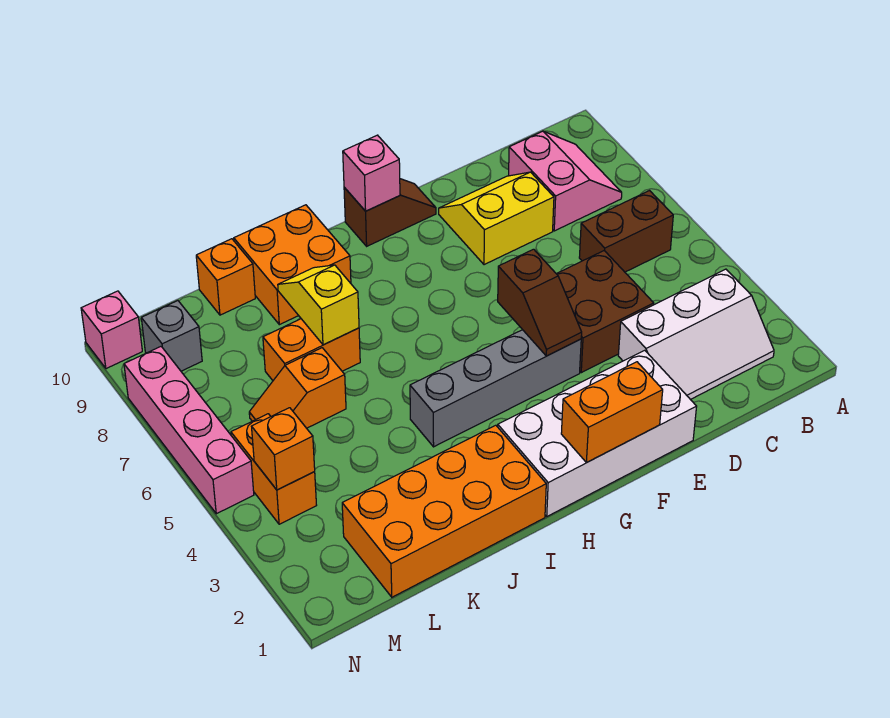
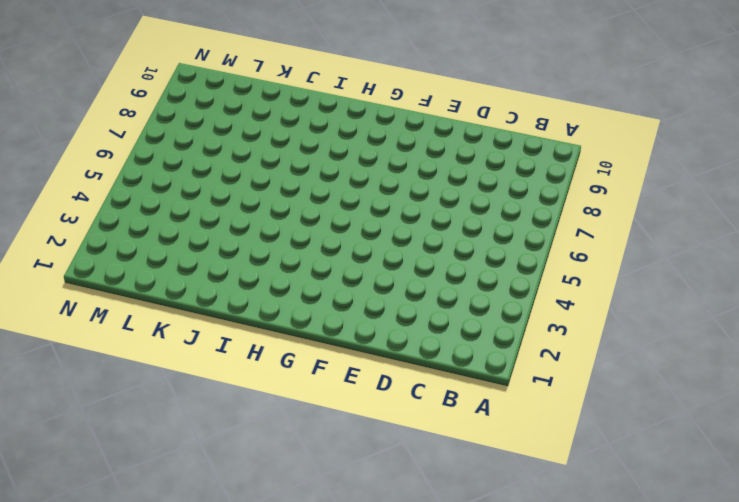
none -> white 2x3 slope [618,269,774,400]
none -> brown 1x2 brick [579,191,673,272]
none -> pink 2x2 slope [509,131,622,231]

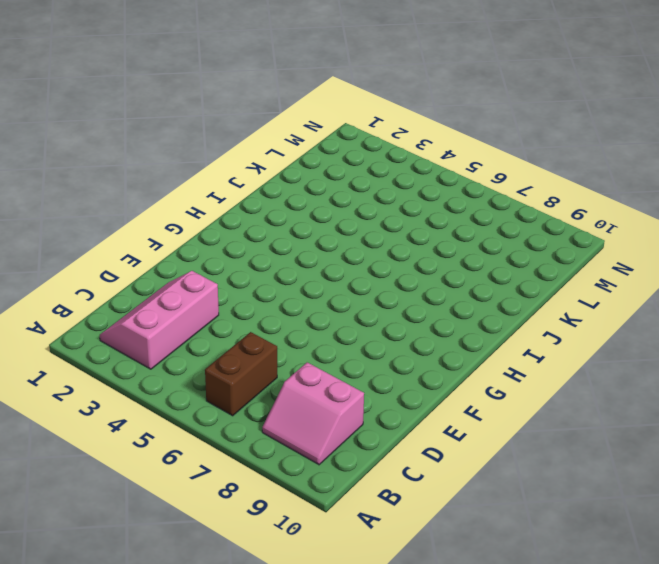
pink 2x3 slope [100,271,219,369] -> white 2x3 slope [618,269,774,400]
none -> brown 2x2 brick [557,251,654,373]
none -> yellow 2x2 slope [439,172,554,265]
none -> white 2x4 brick [498,350,697,516]

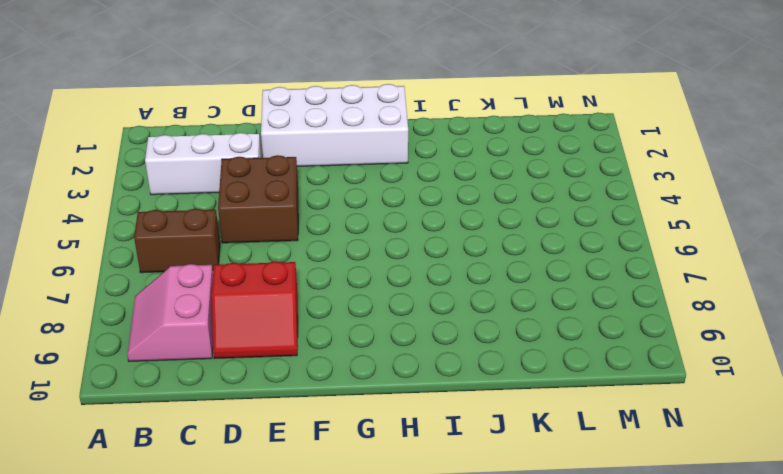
red 2x2 slope [212,261,298,359] -> yellow 2x2 slope [439,172,554,265]
none -> grey 1x4 brick [410,330,581,447]
none -> brown 1x2 slope [344,179,436,246]
none -> orange 2x4 brick [342,425,546,597]

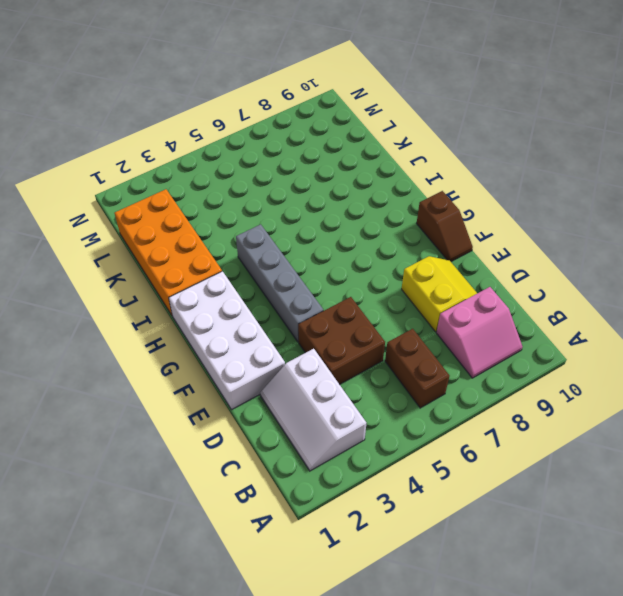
none -> orange 2x2 brick [234,205,351,325]
none -> orange 1x2 brick [263,319,360,380]
none -> orange 1x2 slope [249,348,346,428]

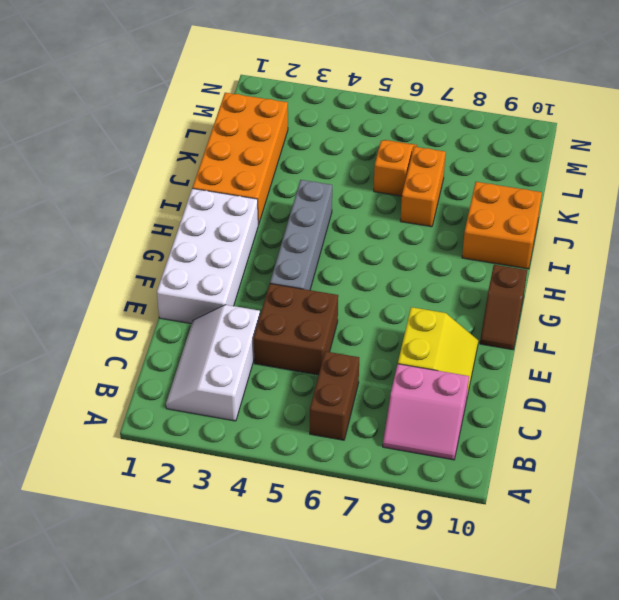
none -> orange 1x1 brick [196,239,255,315]
none -> orange 1x2 brick [231,414,317,524]
none -> grey 1x1 brick [141,301,202,371]

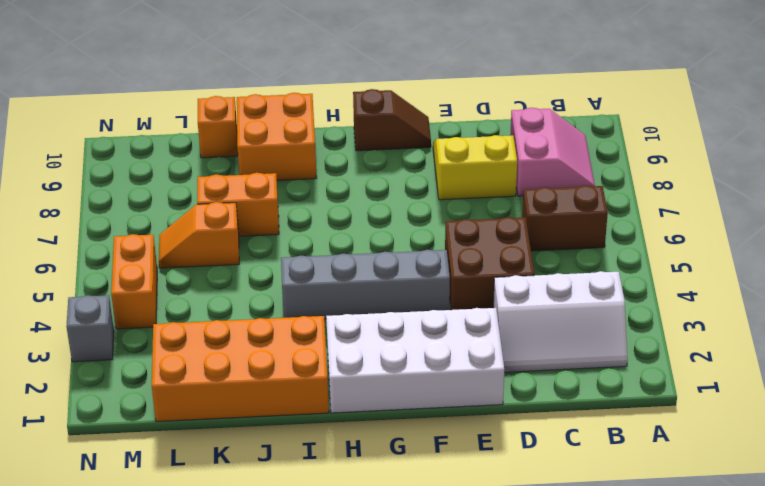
grey 1x1 brick [66,295,114,362] -> grey 1x1 brick moved to [141,301,202,371]
none -> pink 1x4 brick [124,347,254,514]
none -> pink 1x1 brick [81,291,142,369]
none -> orange 1x2 brick [561,362,663,462]

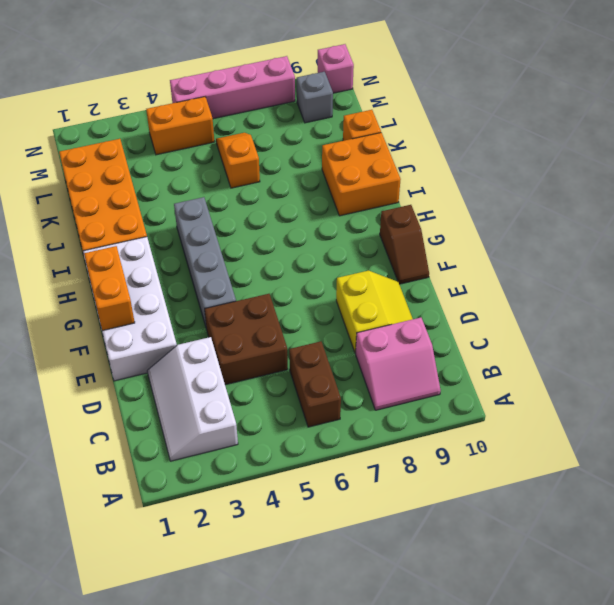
none -> orange 1x2 brick [263,319,360,380]
none -> brown 1x2 slope [498,249,582,356]
none -> pink 1x1 brick [343,135,400,211]

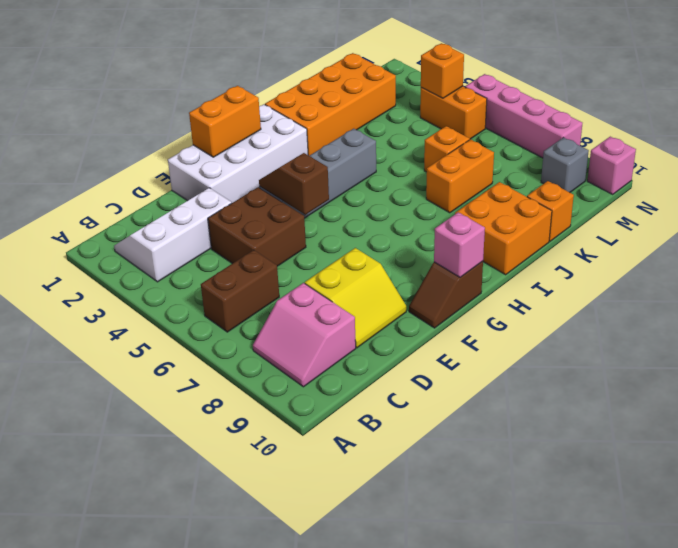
none -> yellow 1x2 slope [278,265,359,345]

